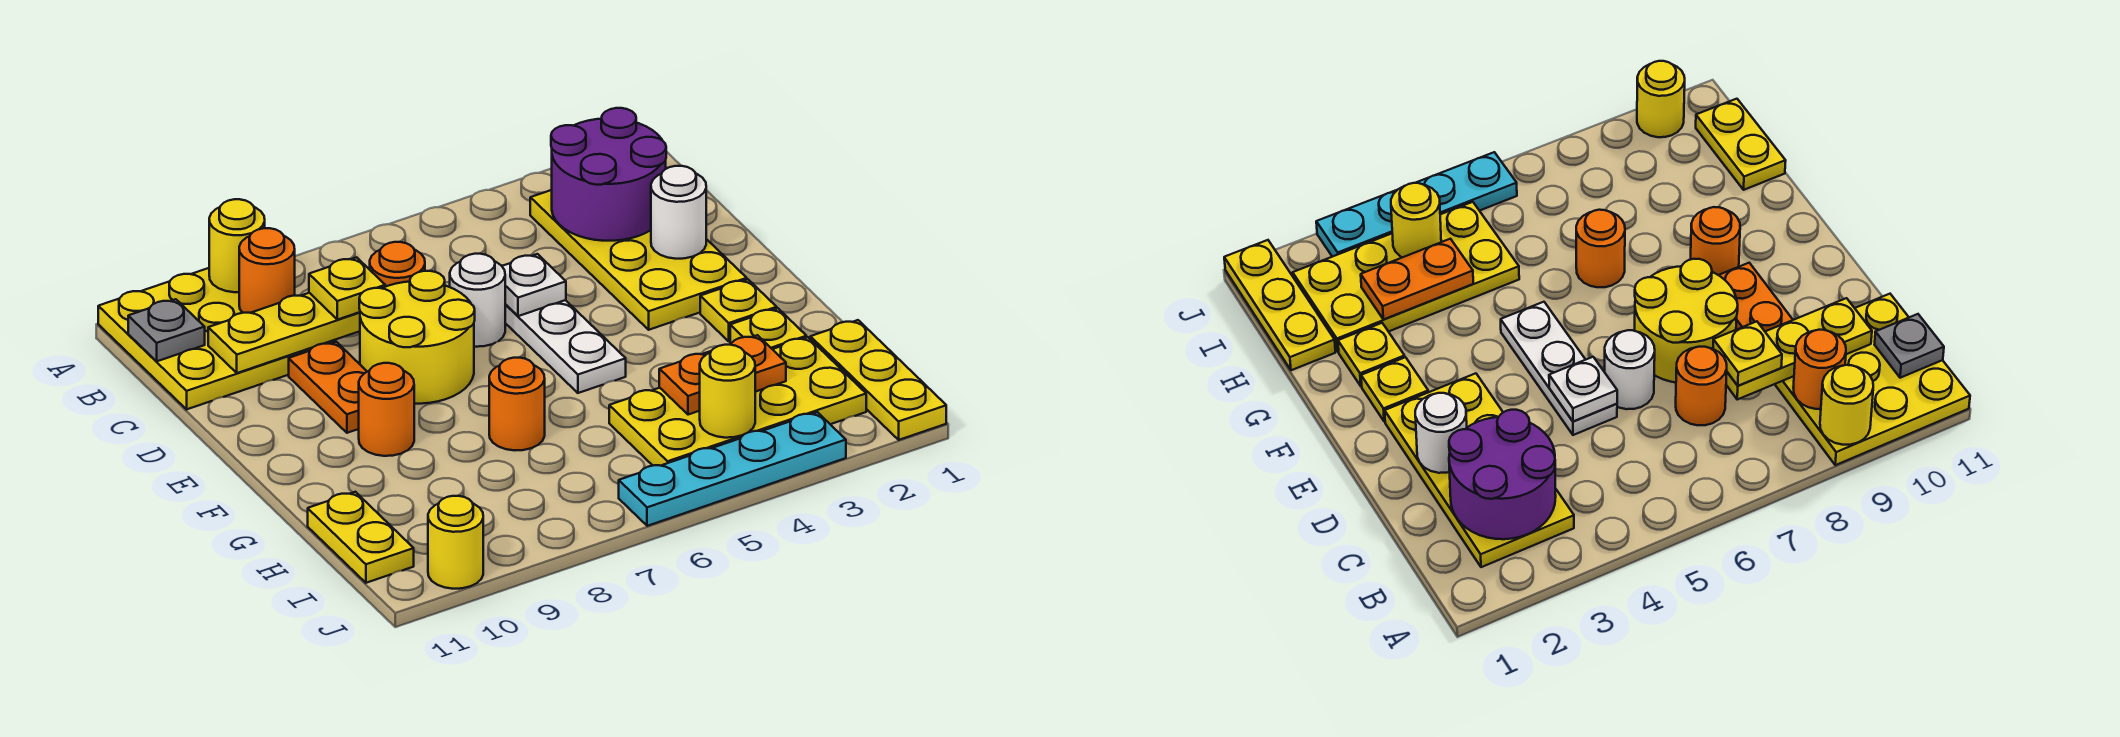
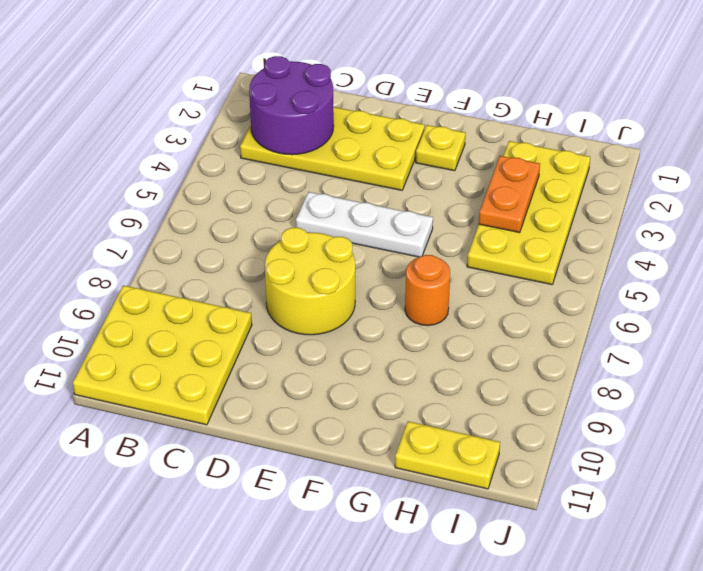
none -> orange 1x1 round brick [370,242,425,287]
none -> white 1x1 round brick [450,254,505,347]
none -> orange 1x2 plate [289,342,367,433]

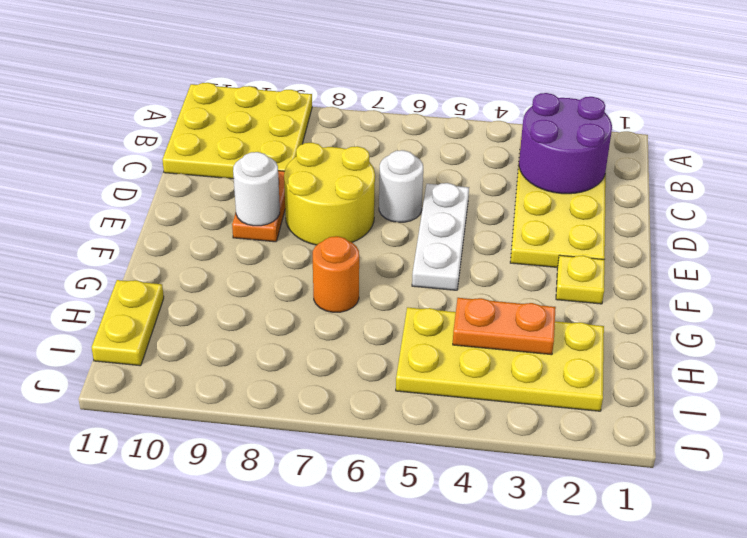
white 1x1 round brick [233,152,280,226] -> white 1x1 round brick moved to [651,166,706,259]
none -> orange 1x1 round brick [370,242,425,287]
none -> orange 1x1 round brick [359,363,414,456]
none -> yellow 1x1 plate [730,308,806,349]

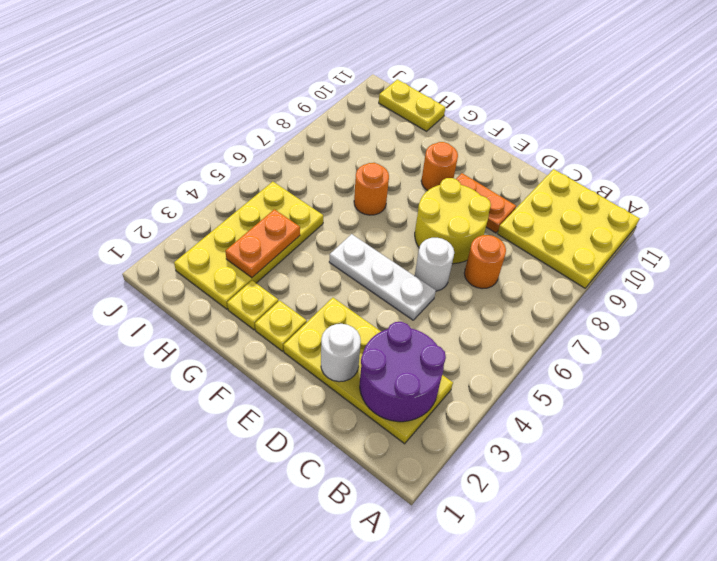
none -> yellow 1x3 plate [810,320,946,440]
none -> cyan 1x4 plate [619,412,846,526]
none -> yellow 1x1 round brick [428,496,483,589]

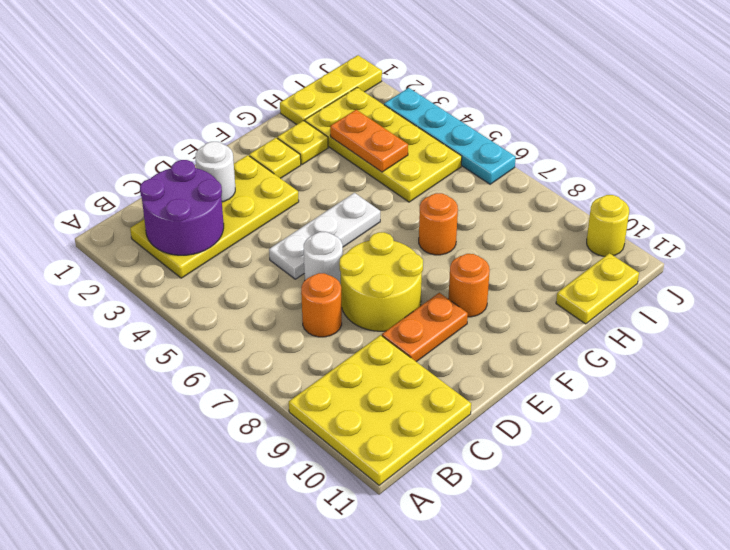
none -> yellow 1x1 round brick [209,199,265,292]
none -> orange 1x1 round brick [239,228,295,313]
none -> grey 1x1 plate [128,299,205,361]

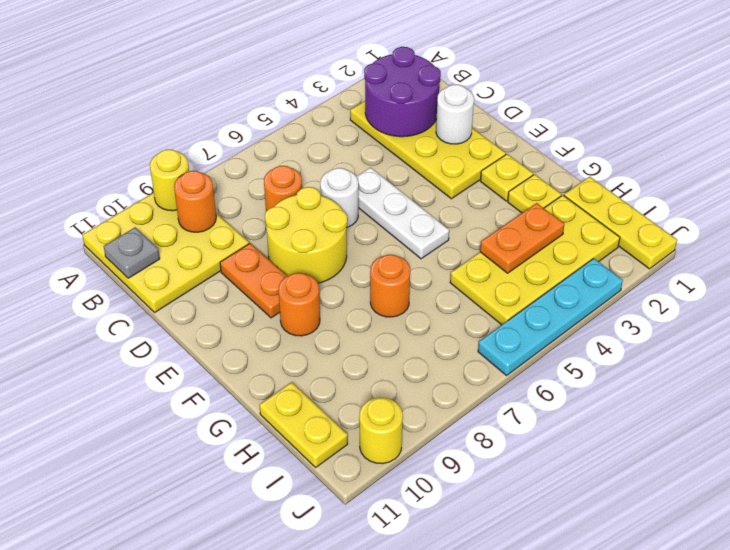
none -> yellow 1x3 plate [208,293,360,373]
none -> white 1x1 plate [502,254,566,316]
none -> yellow 1x1 round brick [700,345,755,438]

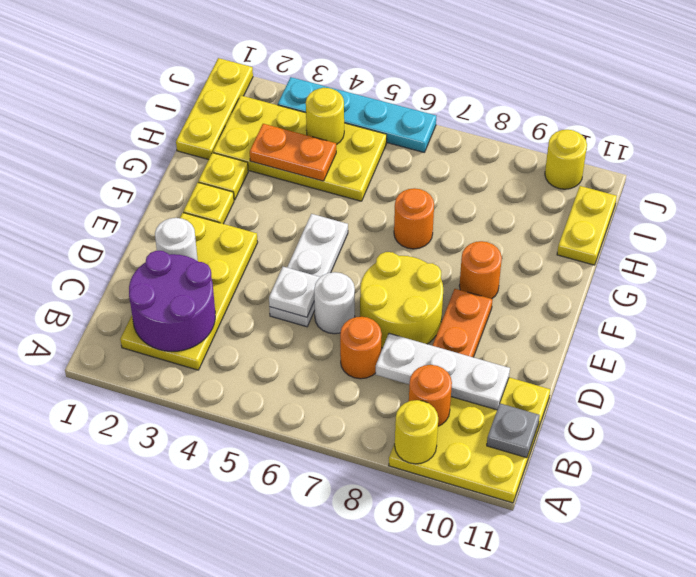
white 1x3 plate [376,333,510,410] -> yellow 1x3 plate [208,293,360,373]
none -> yellow 1x1 plate [309,257,385,320]

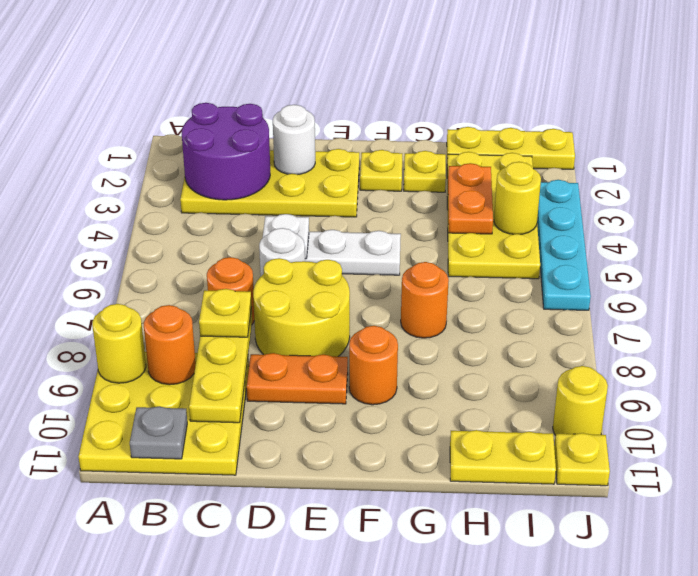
yellow 1x1 plate [554,433,610,486] -> none

